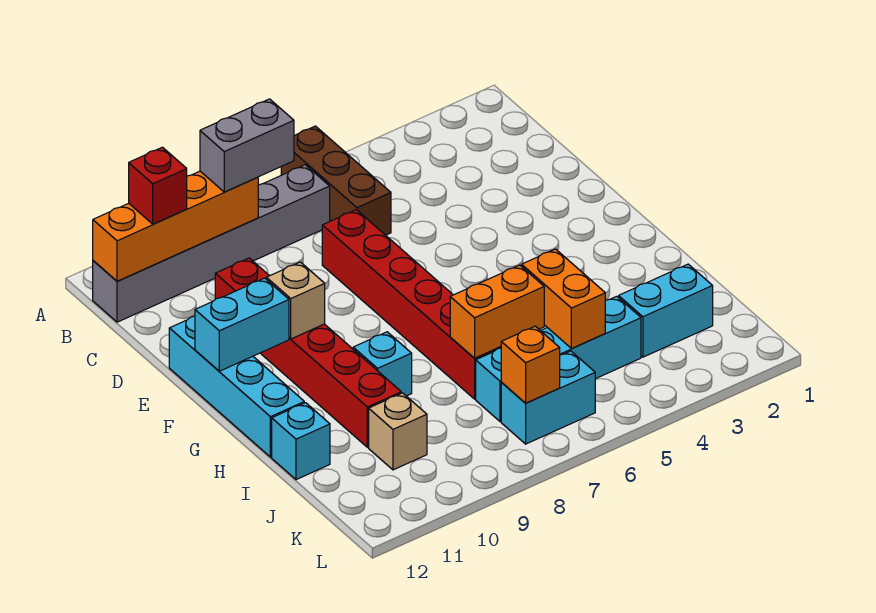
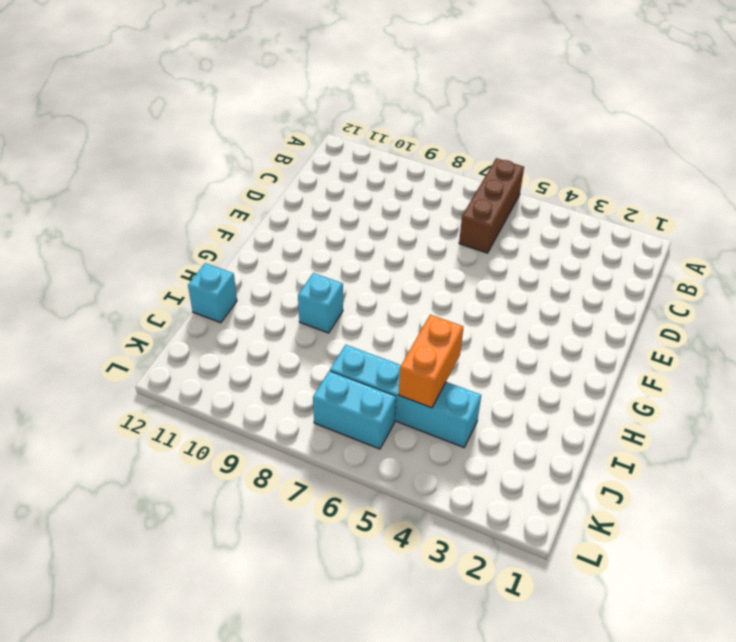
none -> grey 1x6 brick [93,165,330,322]
none -> red 1x6 brick [322,210,501,399]
none -> red 1x6 brick [215,258,401,447]

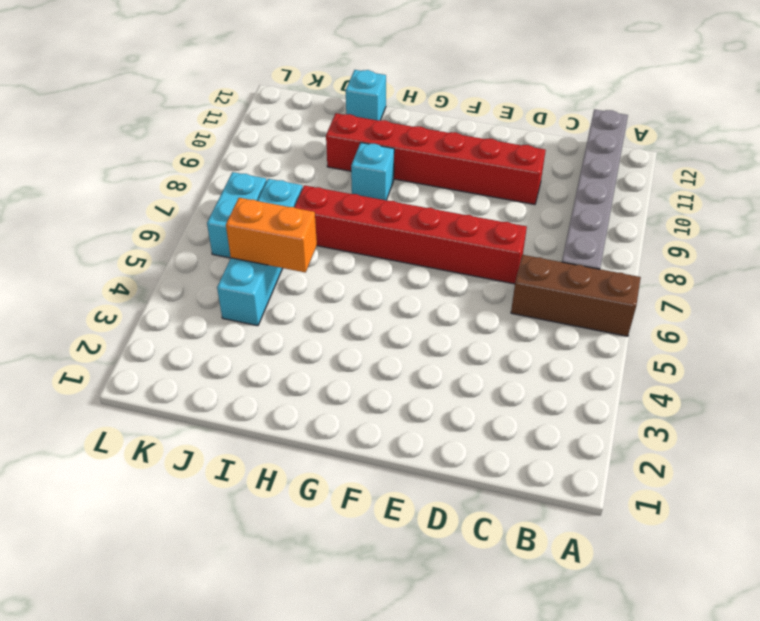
none -> cyan 1x4 brick [169,316,304,457]
none -> cyan 1x2 brick [619,264,713,357]
none -> tan 1x1 brick [369,393,427,470]

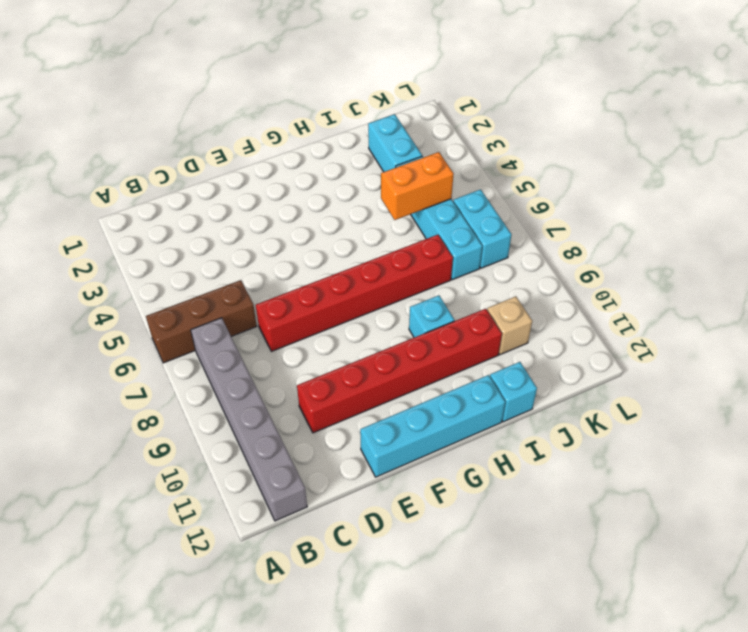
none -> orange 1x4 brick [93,171,258,281]
none -> tan 1x1 brick [266,262,325,339]
none -> cyan 1x2 brick [195,278,289,371]

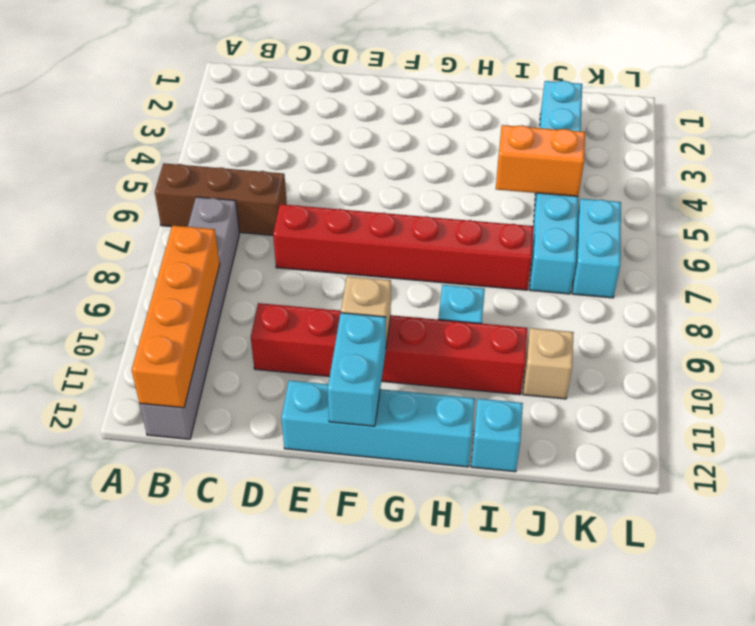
none -> orange 1x2 brick [450,265,544,358]
none -> orange 1x1 brick [501,326,560,403]
none -> grey 1x2 brick [200,99,294,192]

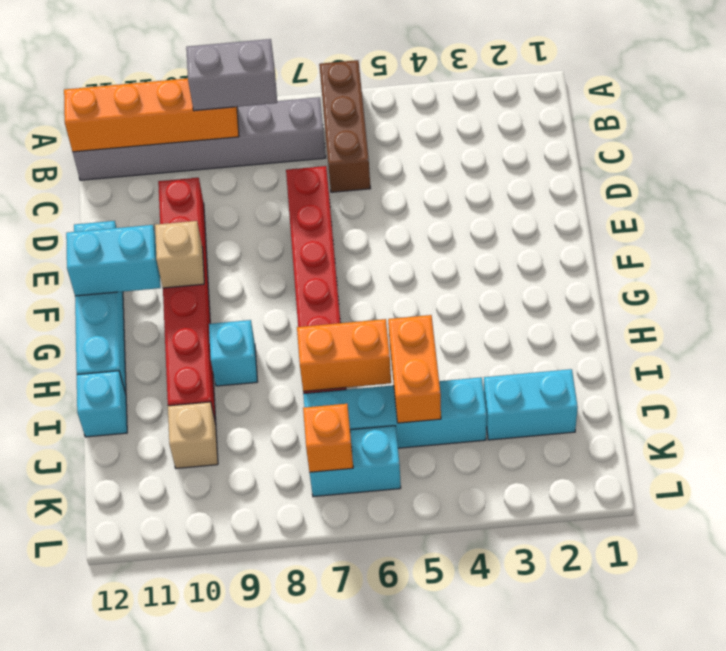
none -> red 1x1 brick [129,147,187,224]

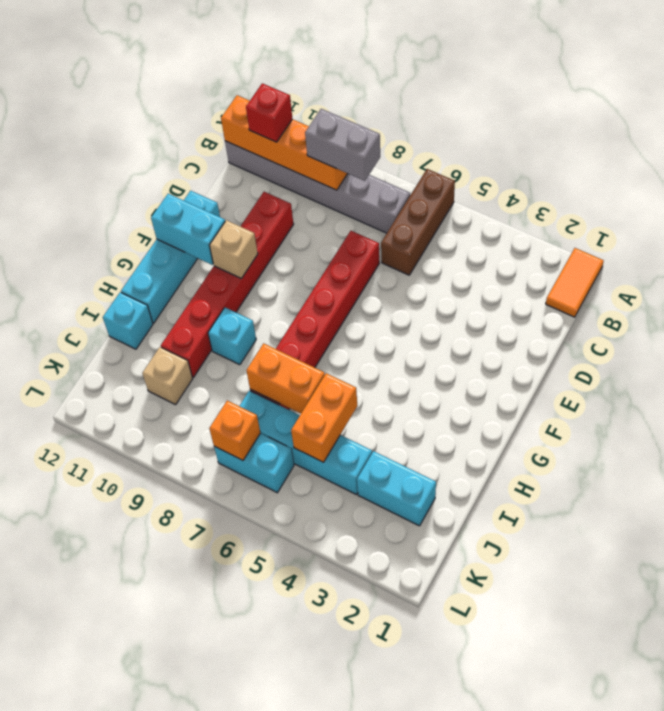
orange 1x2 tile [546,248,604,317] -> none

